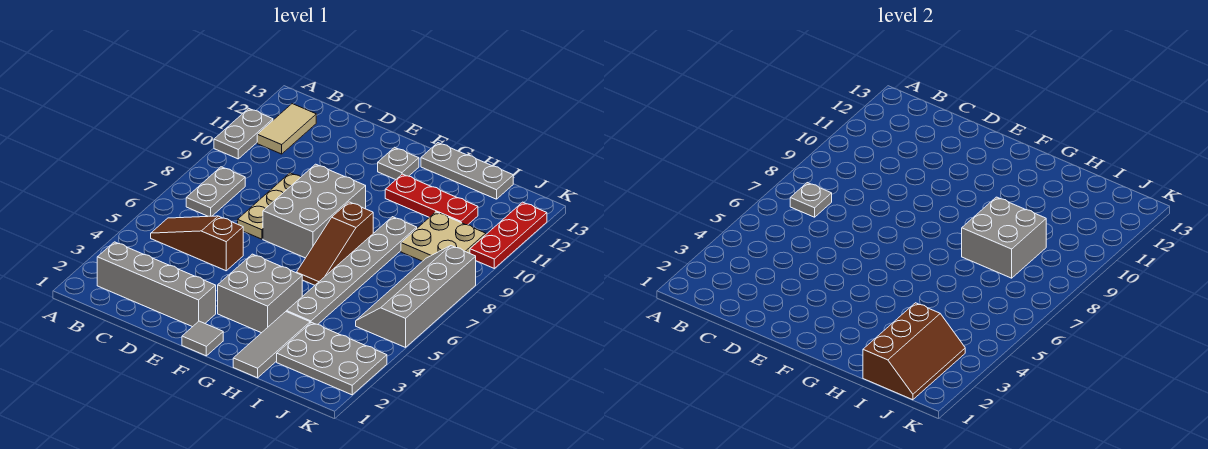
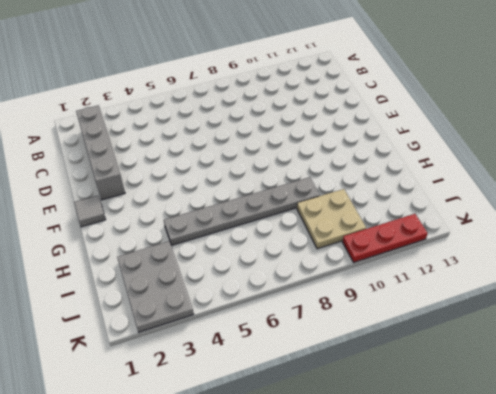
none -> grey 1x2 plate [214,108,273,159]
none -> brown 1x3 slope [151,216,243,271]
none -> grey 1x2 plate [186,167,245,216]

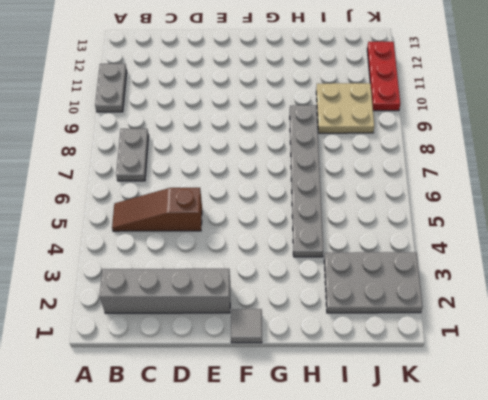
none -> tan 1x2 tile [257,104,316,154]
none -> tan 1x3 plate [238,173,301,239]
none -> grey 2x3 brick [263,164,366,258]

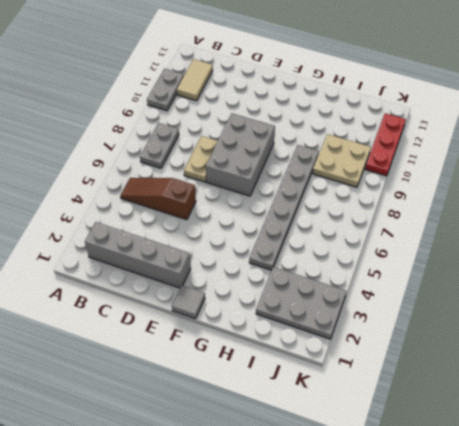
tan 1x2 plate [184,136,218,182] -> tan 1x3 plate [238,173,301,239]
none -> grey 2x2 brick [218,254,302,333]
none -> grey 1x1 plate [378,147,419,180]
none -> brown 1x3 slope [297,202,373,285]

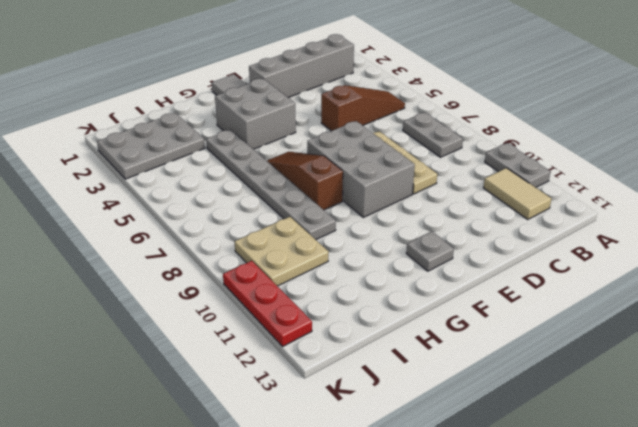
none -> red 1x3 plate [385,174,478,225]
none -> grey 1x3 plate [421,143,513,199]
none -> grey 1x3 tile [233,312,310,378]

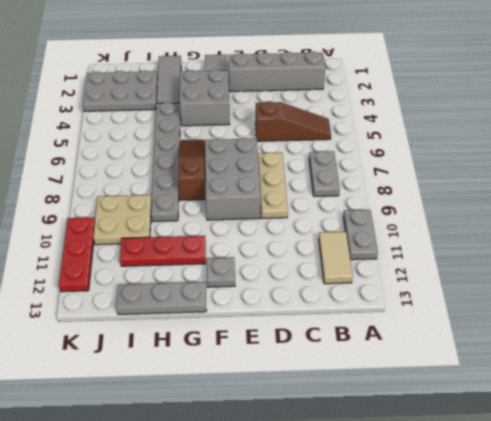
none -> grey 2x4 slope [356,246,476,347]
none -> grey 1x1 plate [790,183,832,217]
none -> grey 2x2 brick [962,197,1046,278]

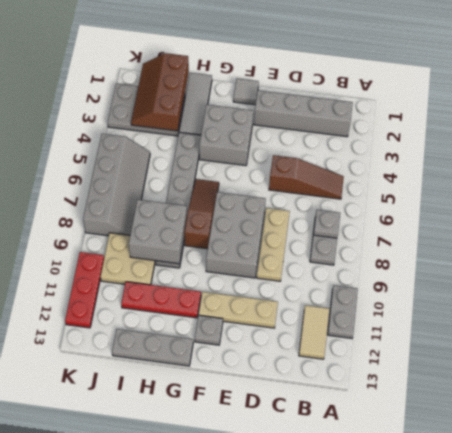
tan 1x3 plate [199,292,278,328] -> none

